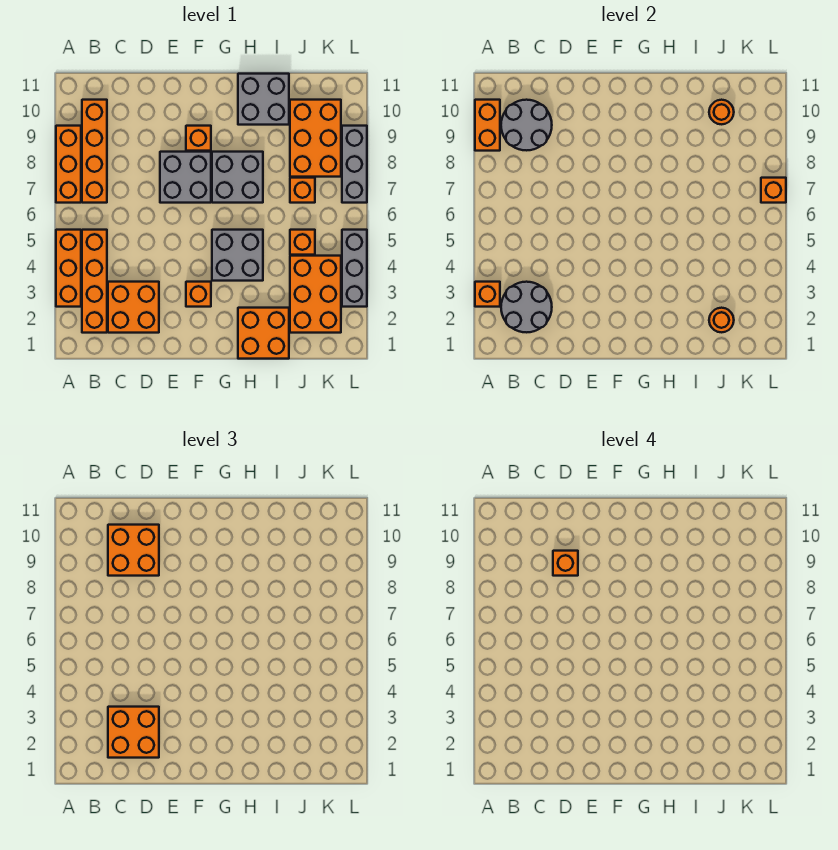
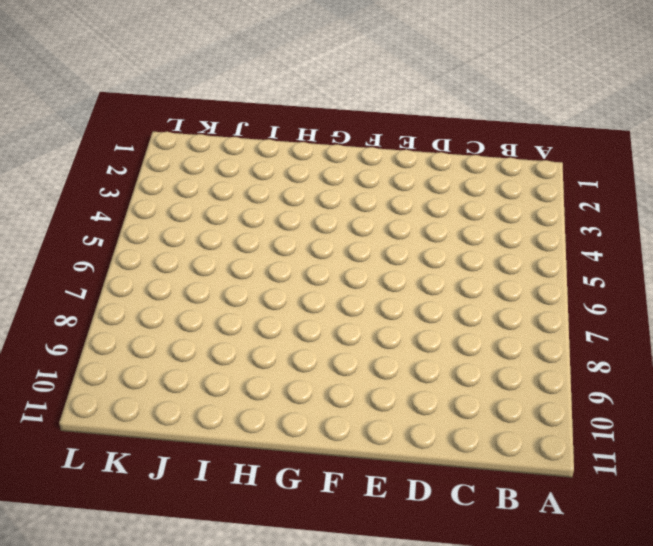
none -> orange 1x3 brick [56,230,81,307]
none -> orange 1x3 brick [56,126,81,203]
none -> orange 1x4 brick [82,230,107,333]

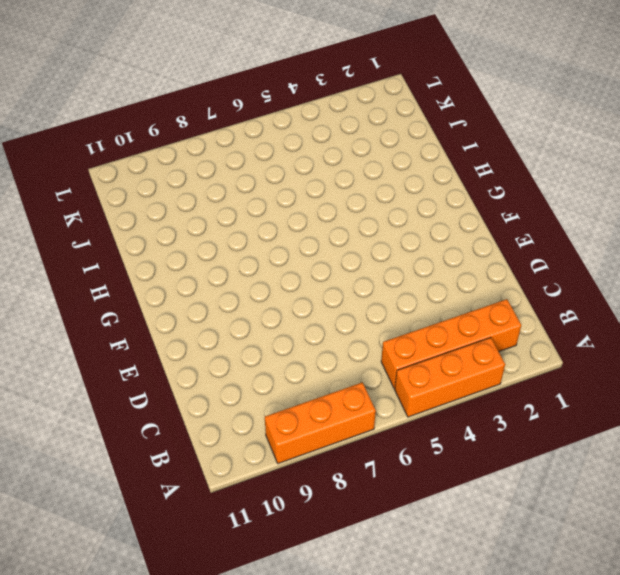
none -> orange 1x4 brick [82,100,107,203]
none -> orange 2x2 brick [108,282,159,333]
none -> grey 2x2 brick [160,152,211,203]

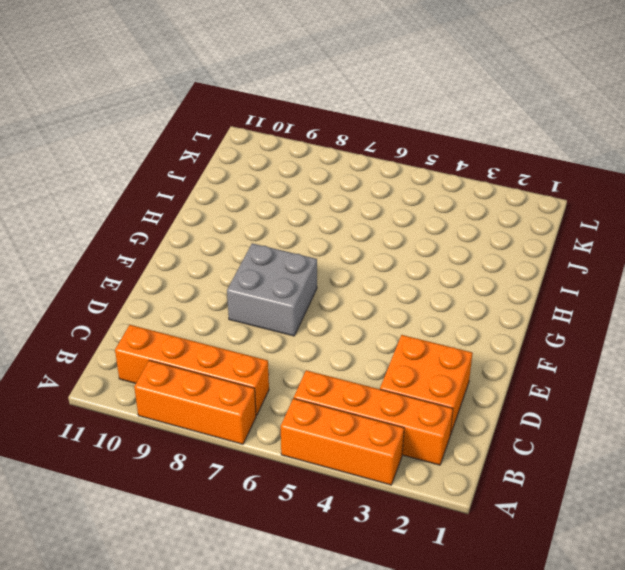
none -> orange 1x1 brick [186,282,211,307]
none -> orange 1x1 brick [186,126,211,151]
none -> grey 2x2 brick [212,230,263,281]

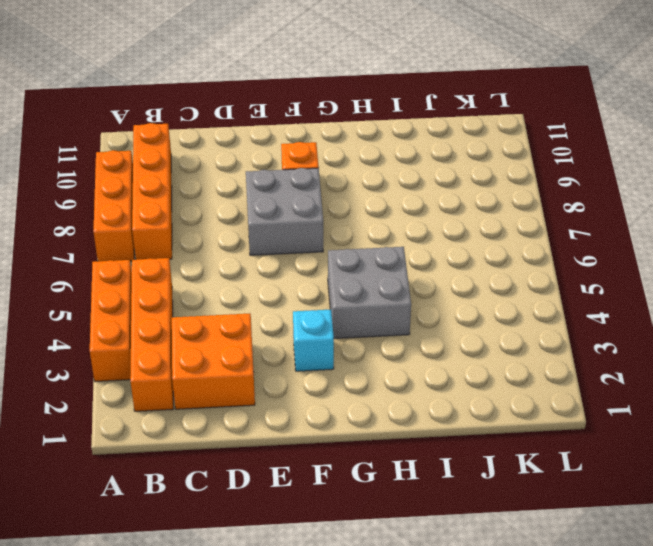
cyan 1x1 brick [293,309,334,371] -> orange 1x1 brick [186,282,211,307]
none -> grey 2x2 brick [212,152,263,203]
none -> orange 2x2 brick [238,308,289,359]
none -> grey 2x2 brick [238,74,289,125]

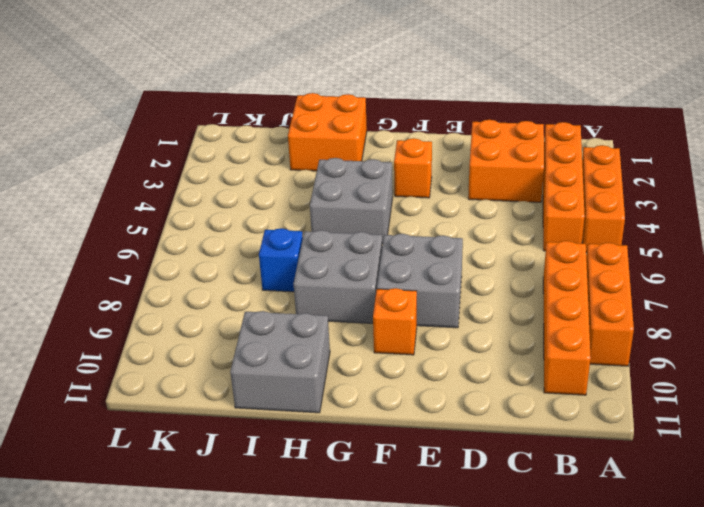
blue 1x1 brick [259,228,303,292] -> none
none -> orange 2x3 brick [290,256,341,333]
none -> orange 1x1 brick [290,230,315,255]
none -> orange 1x1 brick [290,178,315,203]

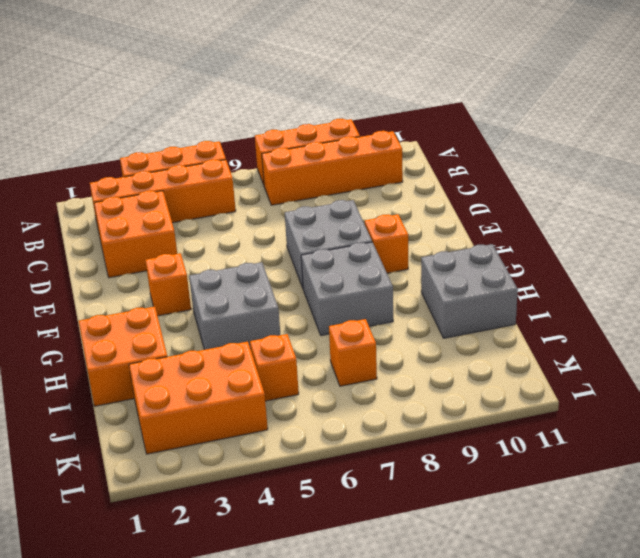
none -> orange 2x3 brick [290,100,341,177]
none -> grey 1x3 brick [342,230,367,307]
none -> grey 1x3 brick [342,126,367,203]

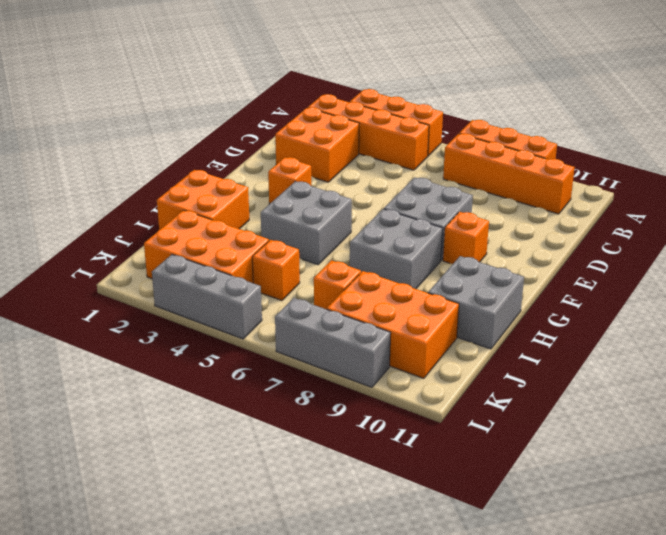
none -> orange 1x1 brick [475,282,500,307]
none -> orange 1x2 brick [475,100,500,151]
none -> grey 2x2 round brick [501,282,552,332]

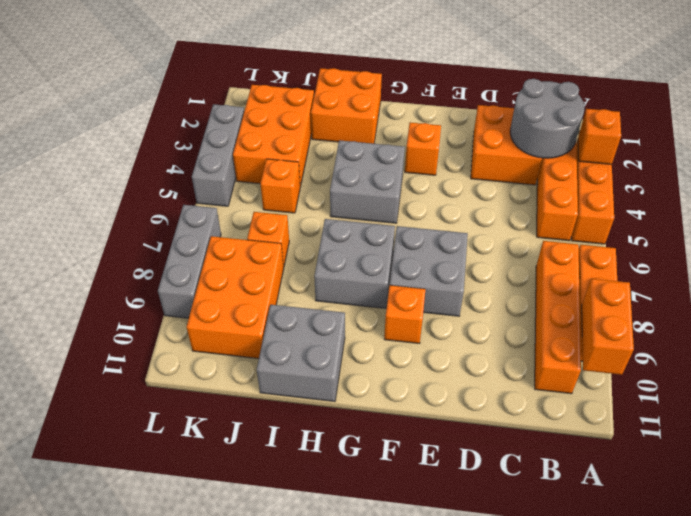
none -> grey 2x2 round brick [501,100,552,150]
none -> orange 1x1 round brick [709,308,734,332]
none -> orange 1x1 round brick [709,100,734,124]

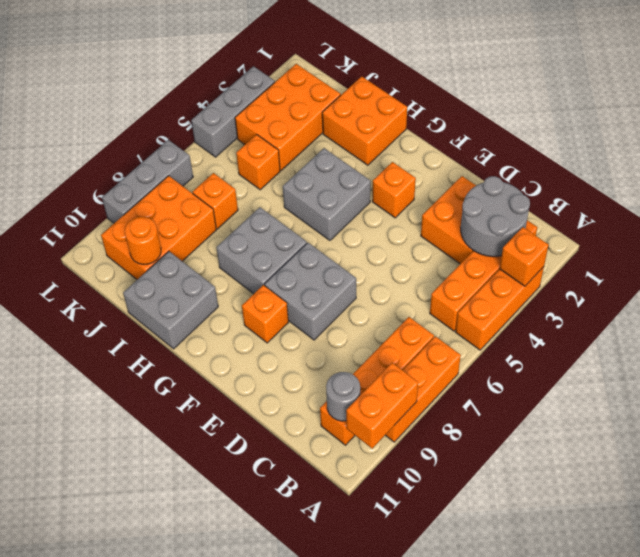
grey 1x1 round brick [326,372,360,421] -> grey 2x2 round brick [501,100,552,150]
none -> orange 1x1 round brick [709,308,734,332]
none -> orange 1x1 brick [761,178,786,203]
none -> orange 2x2 brick [108,707,159,758]

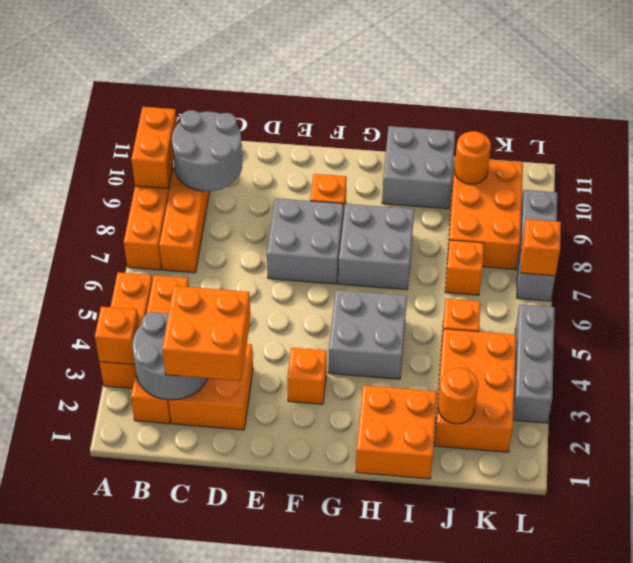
none -> orange 2x2 brick [108,525,159,576]
none -> orange 1x1 brick [553,551,578,576]

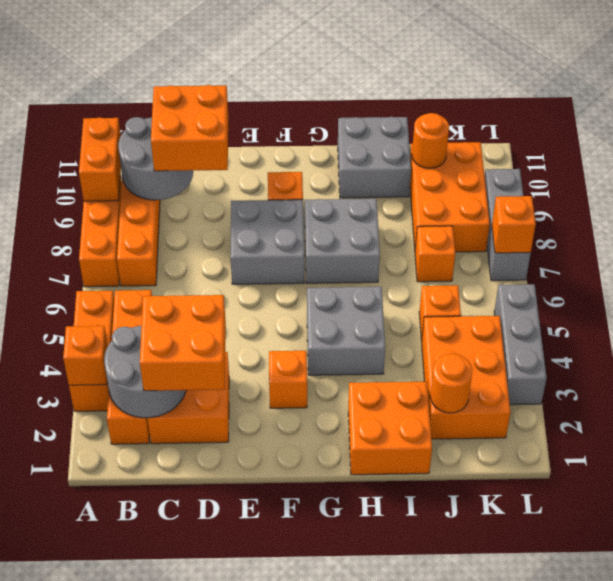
none -> orange 1x1 brick [553,551,578,576]

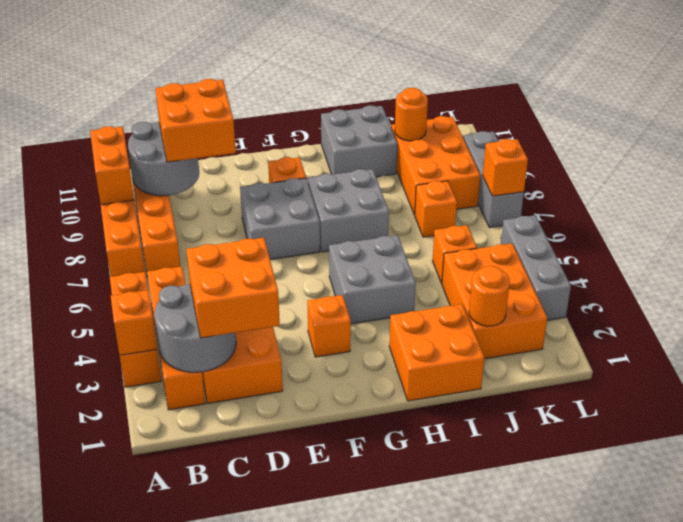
none -> orange 1x1 brick [553,551,578,576]

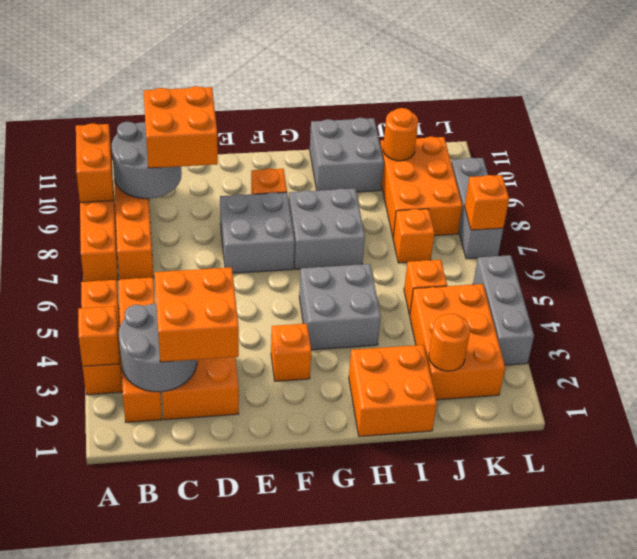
none -> orange 1x1 brick [553,551,578,576]

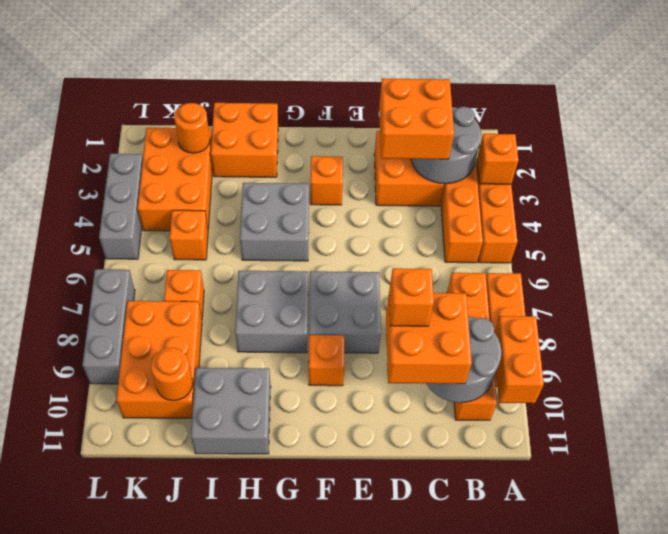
none -> orange 1x1 brick [761,178,786,203]

